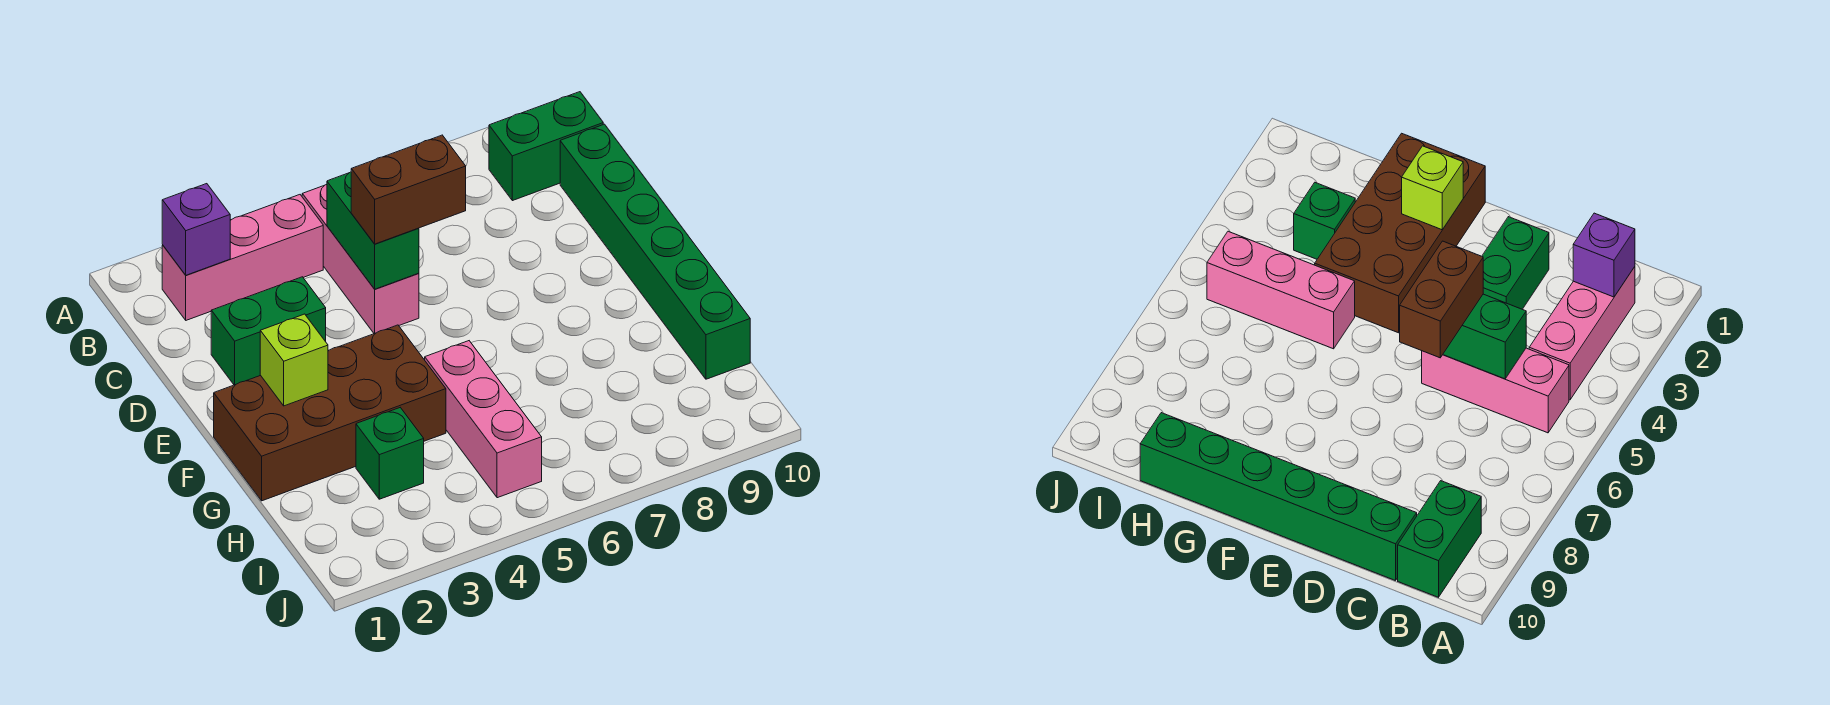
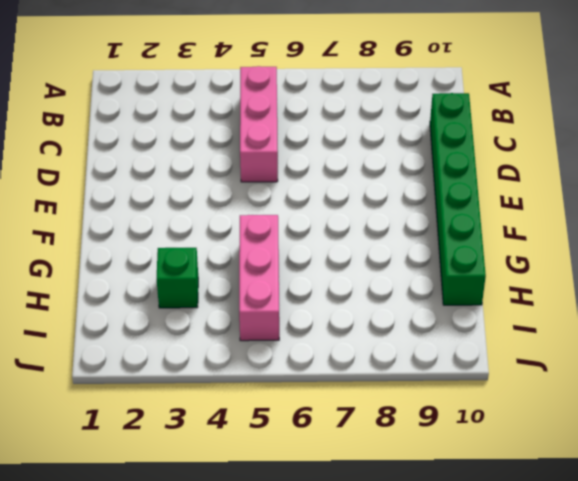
none -> pink 1x3 brick [162,195,323,320]
none -> green 1x2 brick [489,92,603,201]
none -> green 1x2 brick [211,277,326,385]

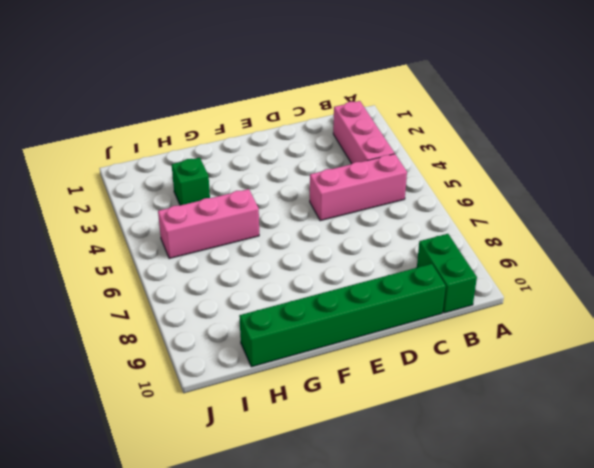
none -> green 1x2 brick [211,277,326,385]
none -> brown 2x4 brick [214,325,446,501]
none -> purple 1x1 brick [162,184,230,275]

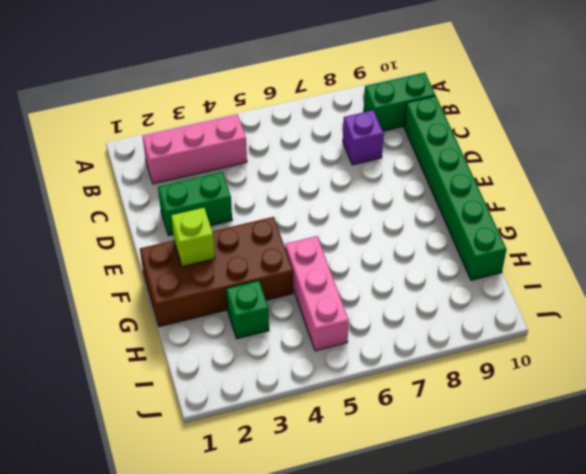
purple 1x1 brick [343,110,384,165] -> purple 1x1 brick moved to [162,184,230,275]
none -> pink 1x3 brick [302,184,419,334]
none -> green 1x2 brick [327,172,419,289]
none -> brown 1x2 brick [351,135,466,244]

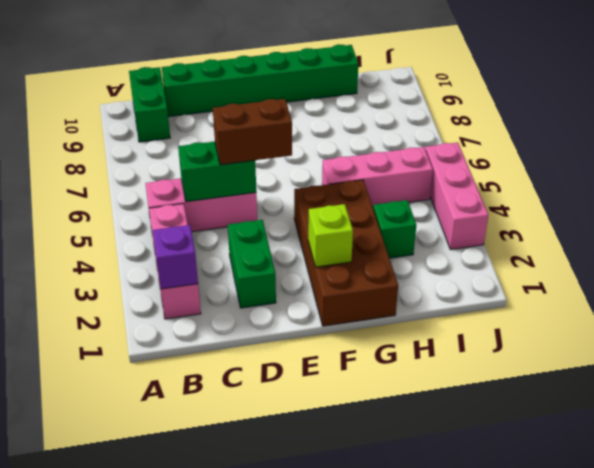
brown 1x2 brick [213,99,292,165] -> brown 1x2 brick turned to [351,135,466,244]
pink 1x3 brick [425,142,488,250] -> none

